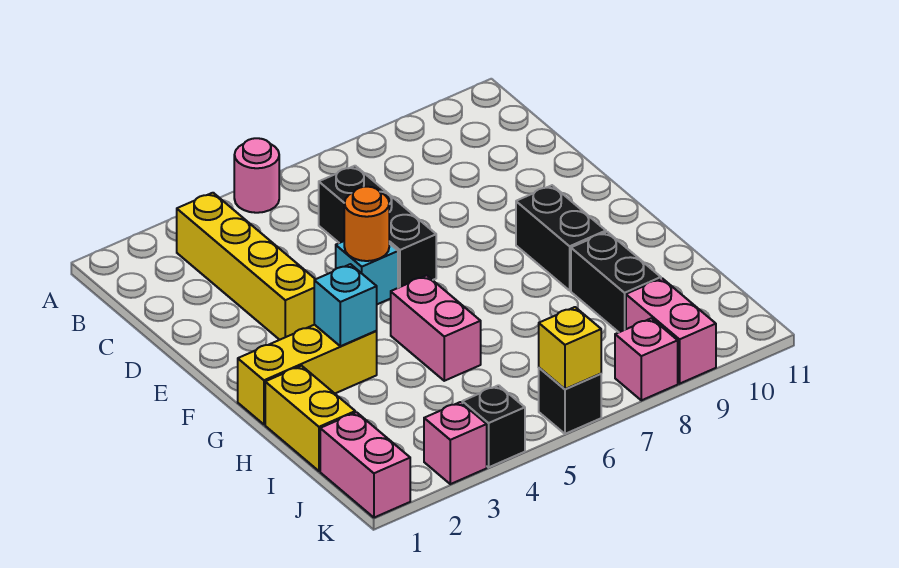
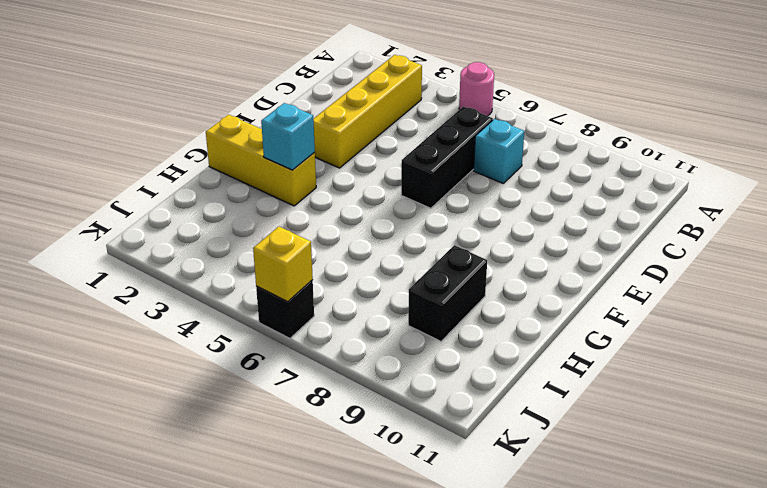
cyan 1x1 brick [474,119,524,183] -> cyan 1x1 brick moved to [336,241,398,304]
none -> black 1x2 brick [516,185,606,290]
none -> pink 1x2 brick [391,276,481,381]
none -> yellow 1x2 brick [265,366,355,471]

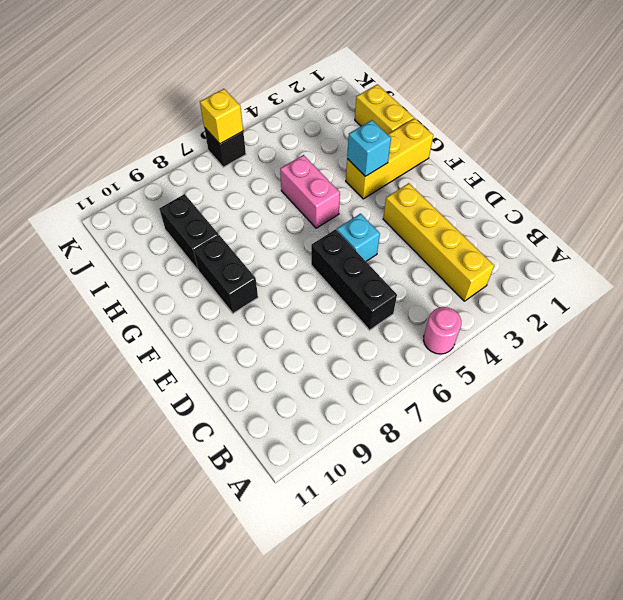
none -> pink 1x2 brick [320,412,410,518]
none -> pink 1x2 brick [626,278,716,384]
none -> pink 1x1 brick [424,402,487,484]

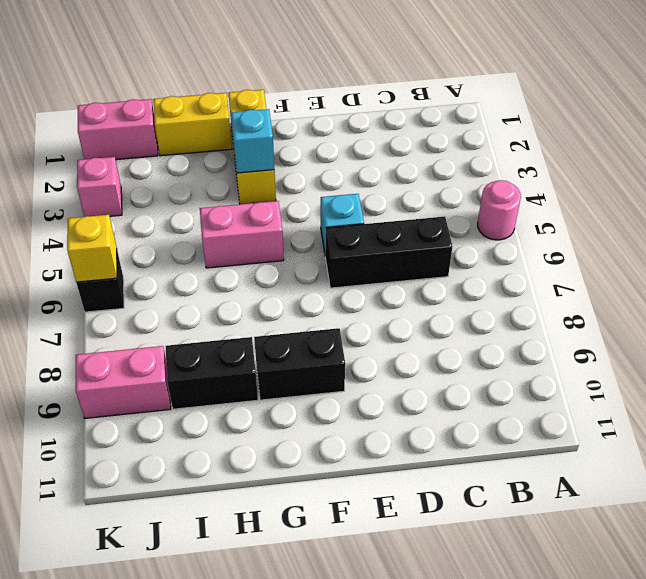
none -> yellow 1x4 brick [177,193,315,340]
none -> black 1x1 brick [462,385,525,467]
none -> pink 1x1 brick [615,318,678,400]

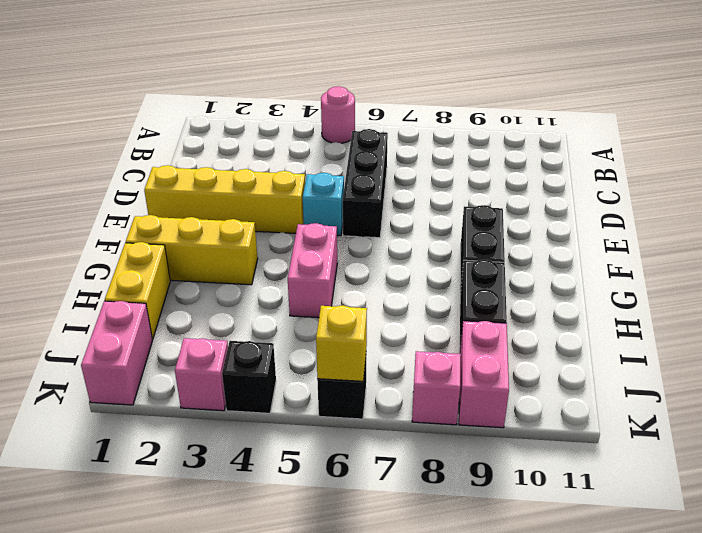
yellow 1x4 brick [144,165,305,233] -> yellow 1x4 brick turned to [177,193,315,340]
none -> orange 1x1 round brick [344,187,389,261]
none -> cyan 1x1 brick [314,264,377,346]

